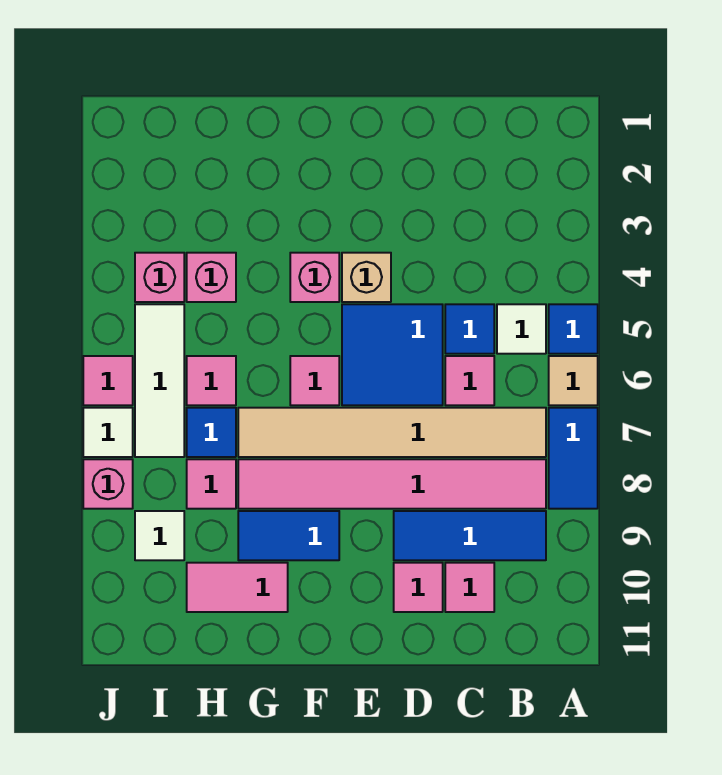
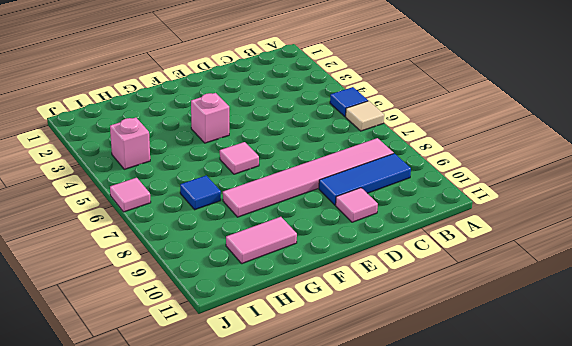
none -> blue 1x2 tile [549,408,598,509]
none -> white 1x1 tile [497,304,546,354]
none -> tan 1x6 tile [238,408,546,457]

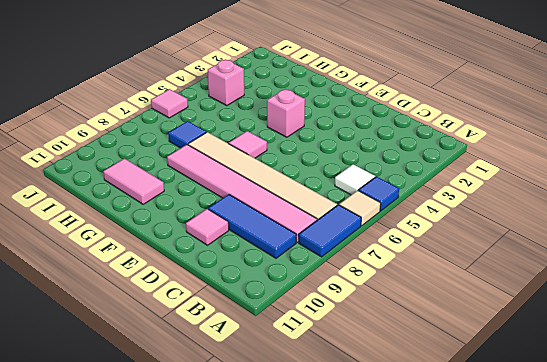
none -> blue 1x1 tile [445,304,494,354]
none -> pink 1x1 tile [445,356,494,405]
none -> pink 1x1 tile [445,563,494,612]

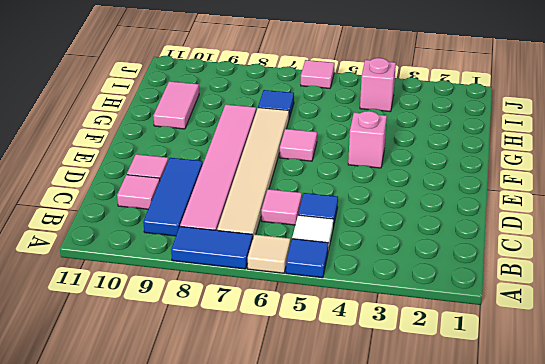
none -> blue 2x2 tile [342,304,443,405]
none -> tan 1x1 brick [342,253,391,302]
none -> blue 1x2 tile [238,511,339,560]

